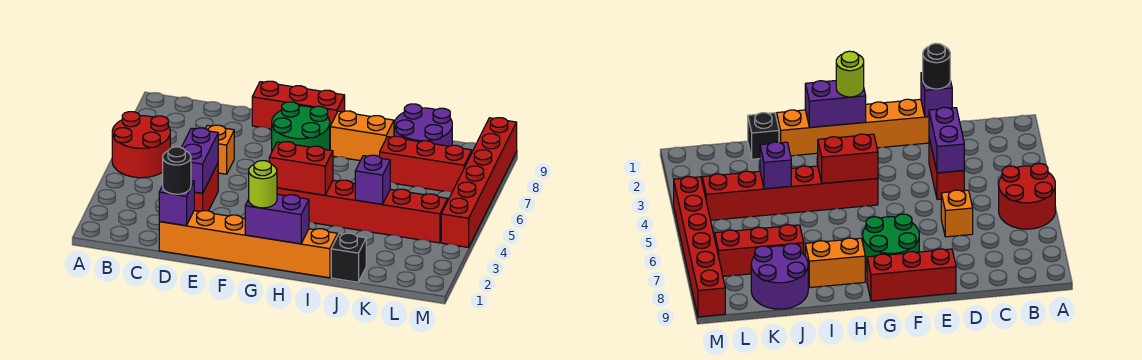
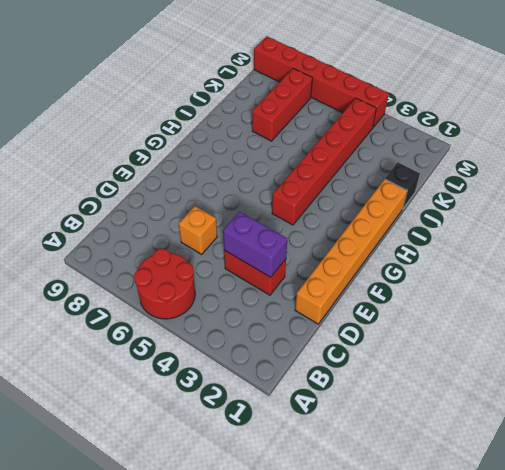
none -> red 1x3 brick [252,81,345,129]
none -> green 2x2 round brick [272,102,330,151]
none -> orange 1x2 brick [330,111,394,161]

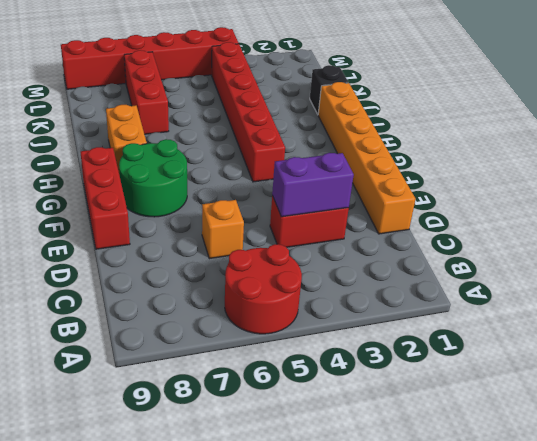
none -> purple 2x2 round brick [394,104,452,146]
none -> purple 1x1 brick [159,181,194,226]
none -> purple 1x2 brick [245,194,309,244]

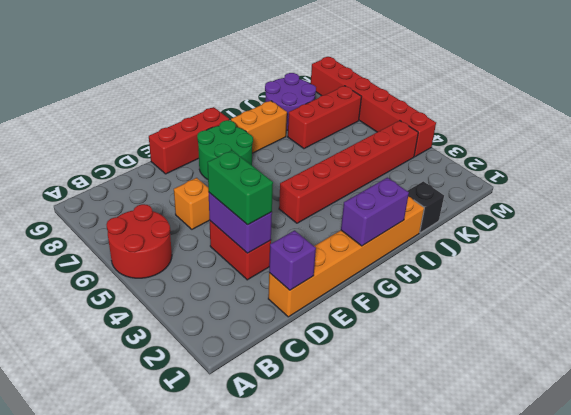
green 1x2 brick [207,150,273,225] -> none
none -> red 1x2 brick [269,142,333,195]
none -> purple 1x1 brick [355,155,390,204]
none -> black 1x1 round brick [163,147,191,194]

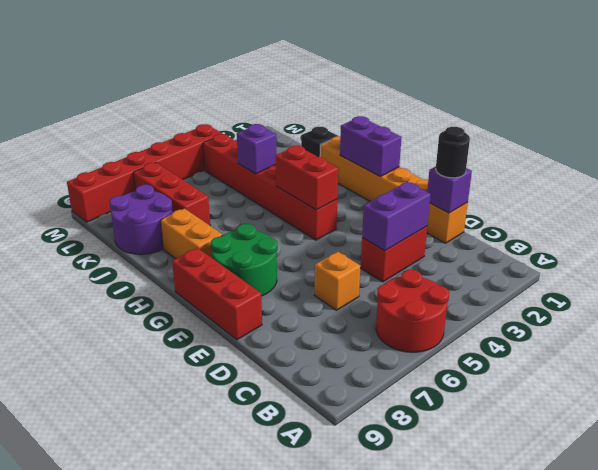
none -> lime 1x1 round brick [249,161,277,208]

